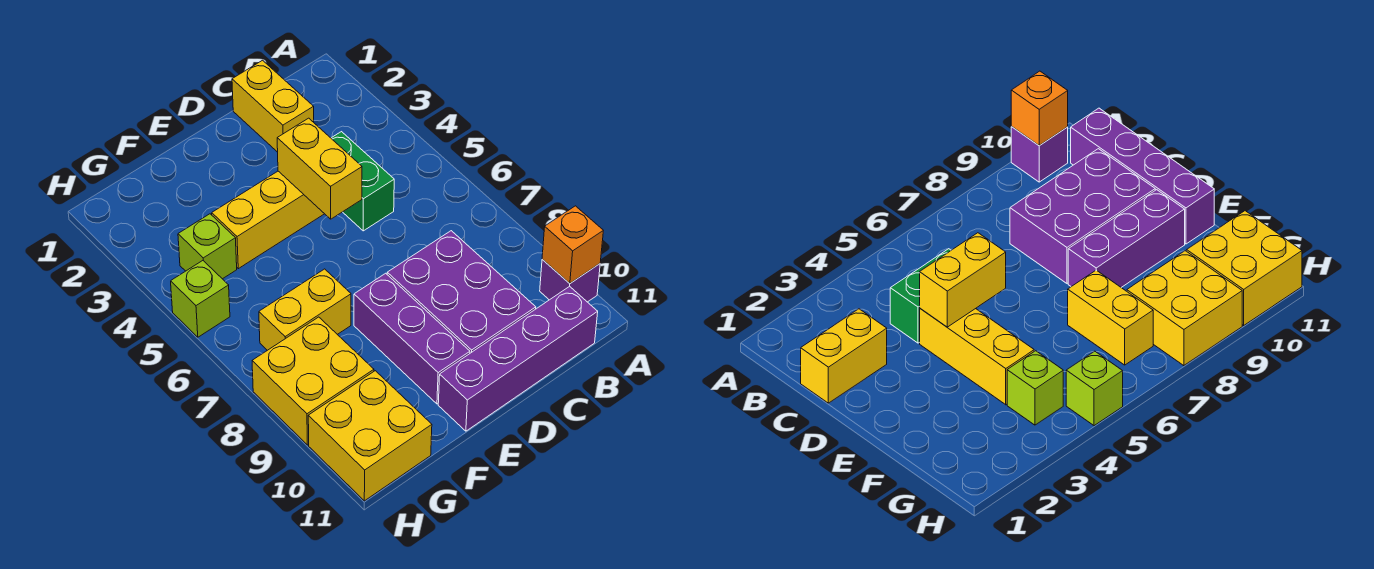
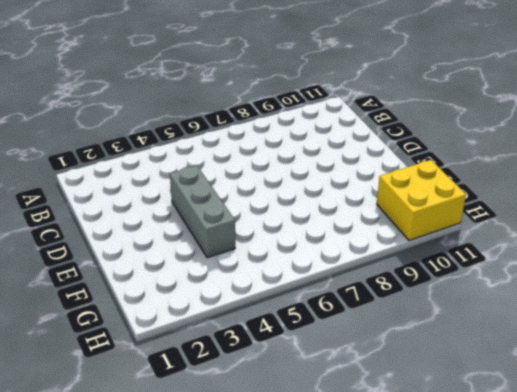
grey 1x3 brick [170,166,235,258] -> yellow 1x3 brick [212,171,324,269]
none -> purple 1x1 brick [540,260,600,302]
none -> purple 1x4 brick [438,286,598,431]
none -> yellow 1x2 brick [232,60,314,152]

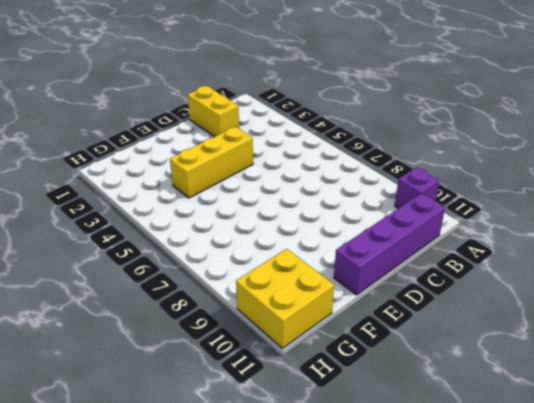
none -> green 1x2 brick [331,132,394,231]
none -> purple 2x3 brick [387,231,536,353]
none -> purple 1x3 brick [354,273,470,404]

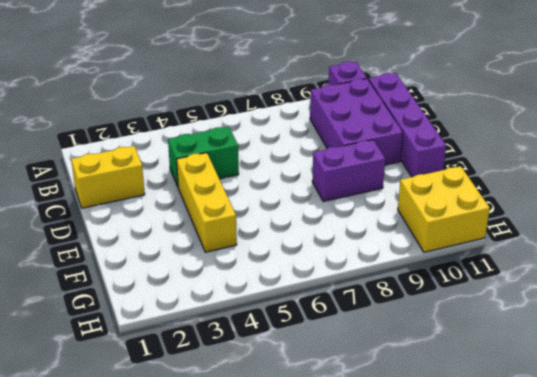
purple 2x3 brick [310,79,403,165] -> purple 2x3 brick turned to [387,231,536,353]
purple 1x2 brick [312,140,385,202] -> purple 1x3 brick [354,273,470,404]
none -> yellow 1x2 brick [259,269,351,350]
none -> lime 1x1 brick [178,214,237,279]
none -> yellow 2x2 brick [252,317,374,445]

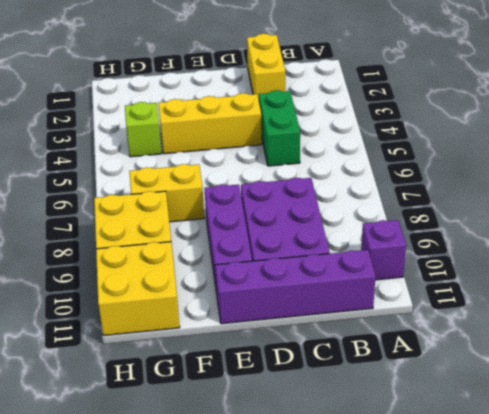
none -> lime 1x1 brick [171,261,230,337]
none -> orange 1x1 brick [542,206,603,283]
none -> yellow 1x2 brick [277,118,362,219]

